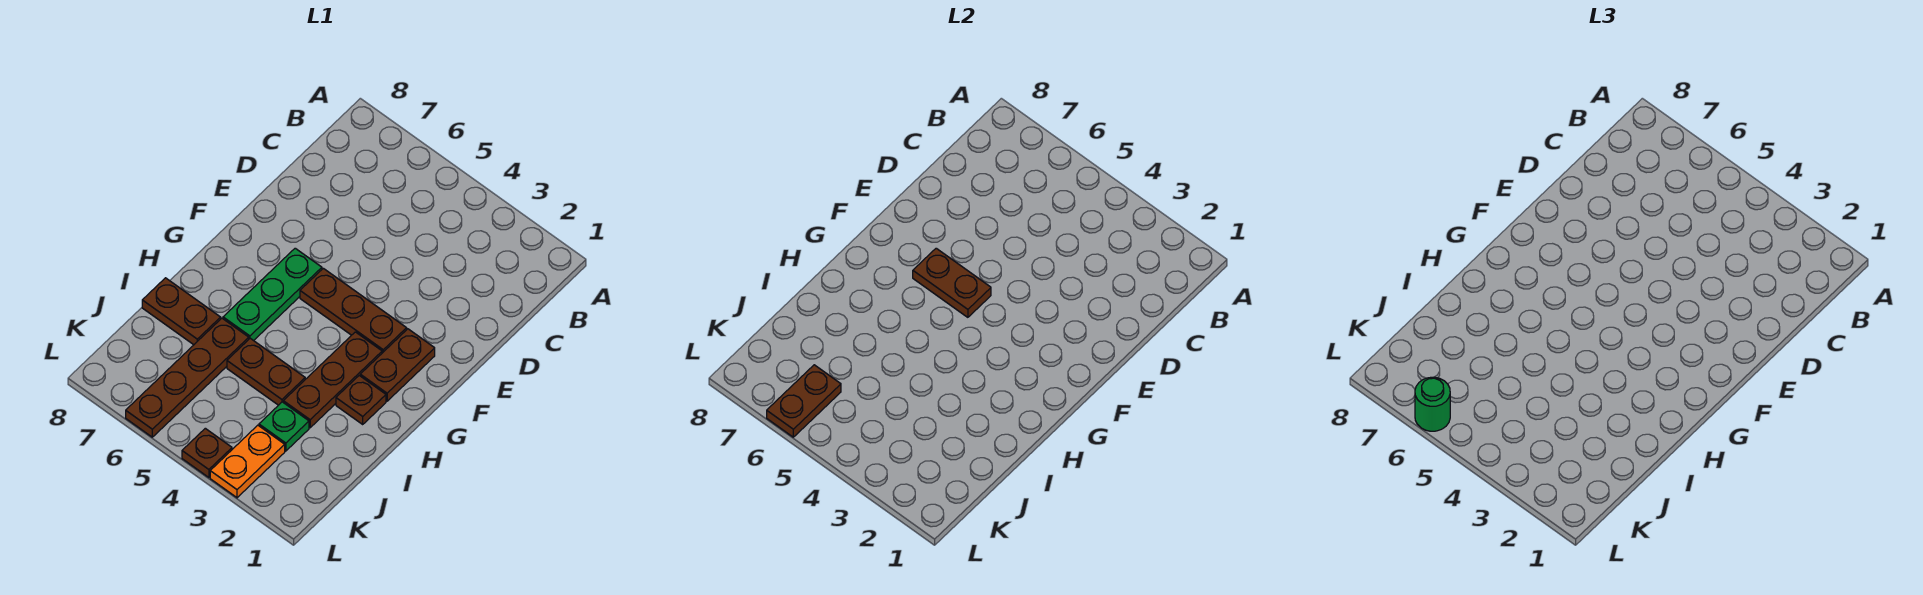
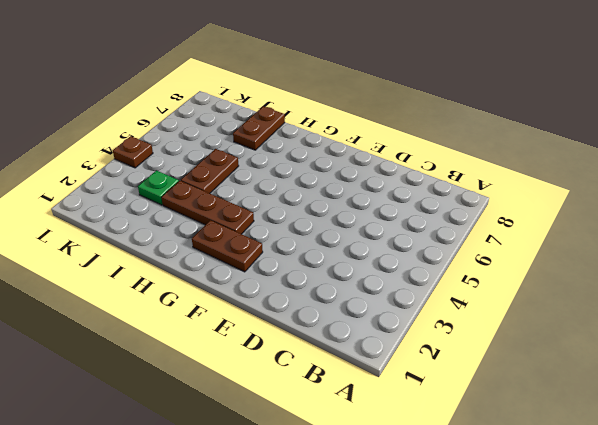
none -> brown 1x3 plate [300,268,407,353]
none -> green 1x3 plate [223,248,322,341]
none -> brown 1x1 plate [336,376,386,424]

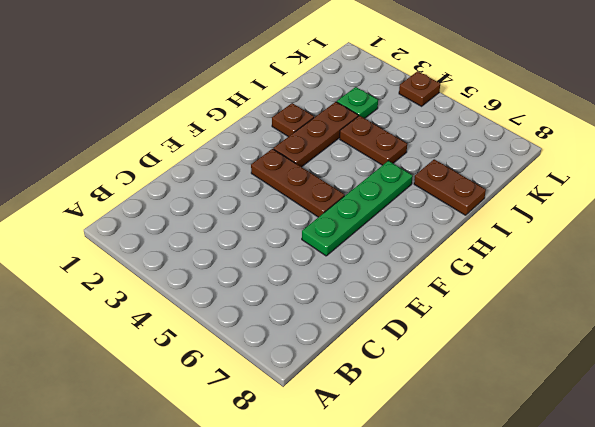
green 1x4 plate [302,161,413,256] -> green 1x3 plate [223,248,322,341]
none -> brown 1x2 plate [360,329,435,401]
none -> brown 1x4 plate [126,318,249,437]
none -> orange 1x2 plate [210,425,285,498]

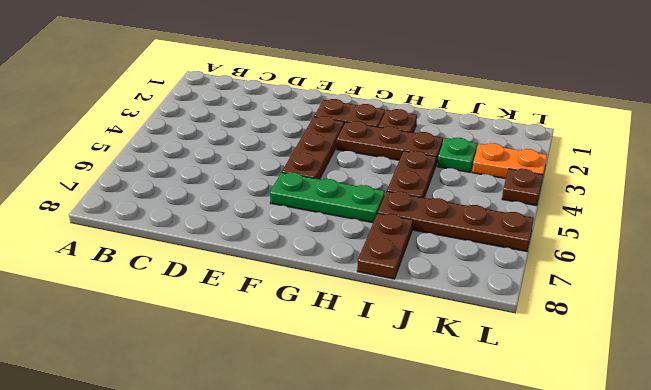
none -> brown 1x2 plate [913,248,991,317]
none -> brown 1x2 plate [767,365,841,437]
none -> green 1x1 round brick [1415,377,1450,431]

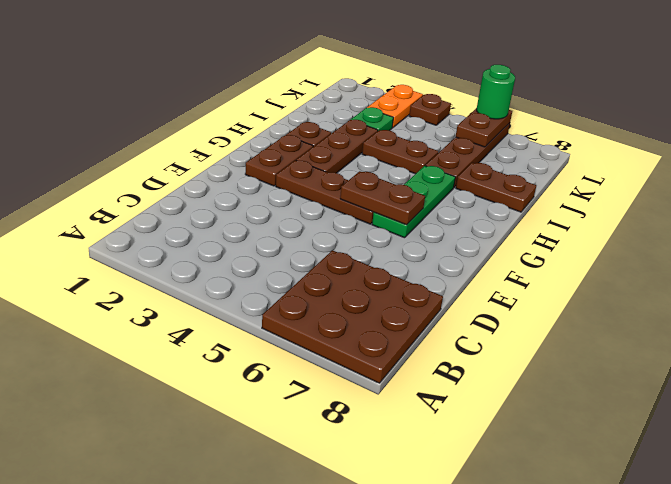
brown 3x3 plate [262,250,443,383] -> none

